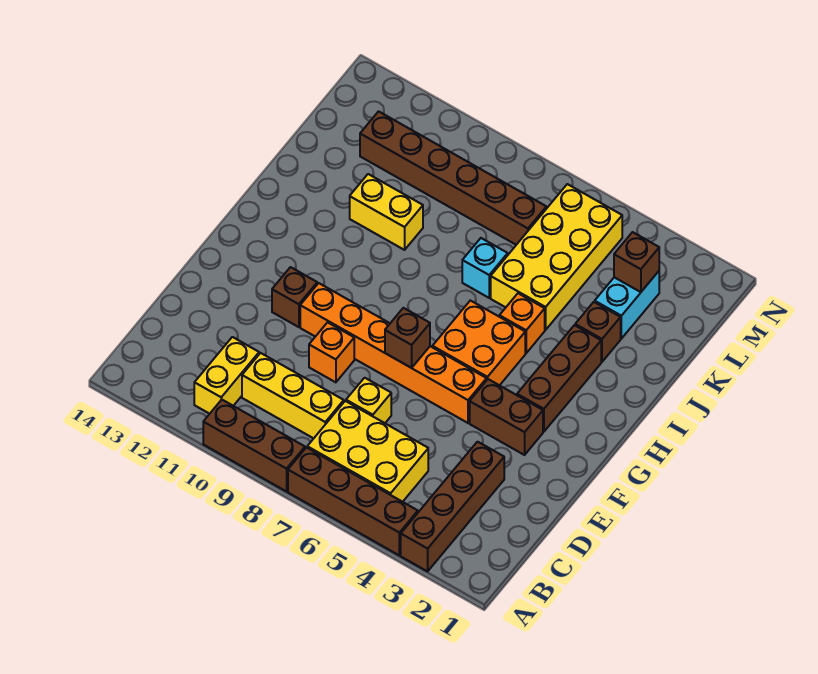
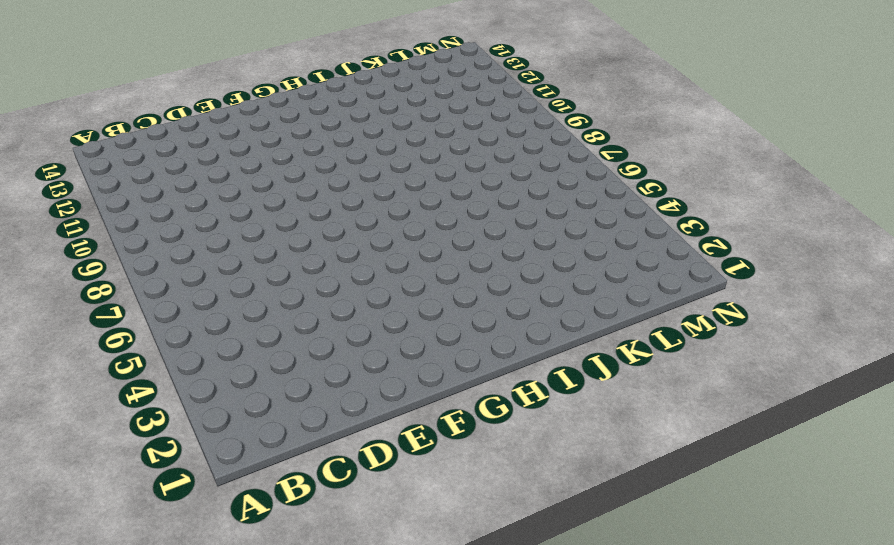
none -> brown 1x4 brick [401,442,504,571]
none -> brown 1x4 brick [288,448,418,555]
none -> brown 1x3 brick [203,400,305,491]

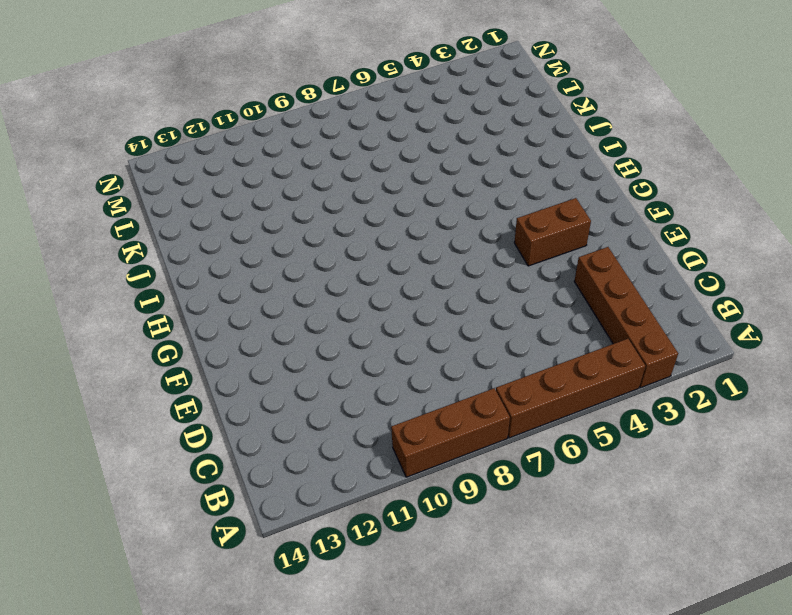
none -> yellow 2x3 brick [307,401,428,502]
none -> yellow 1x2 brick [194,337,259,414]
none -> yellow 1x3 brick [242,353,344,438]

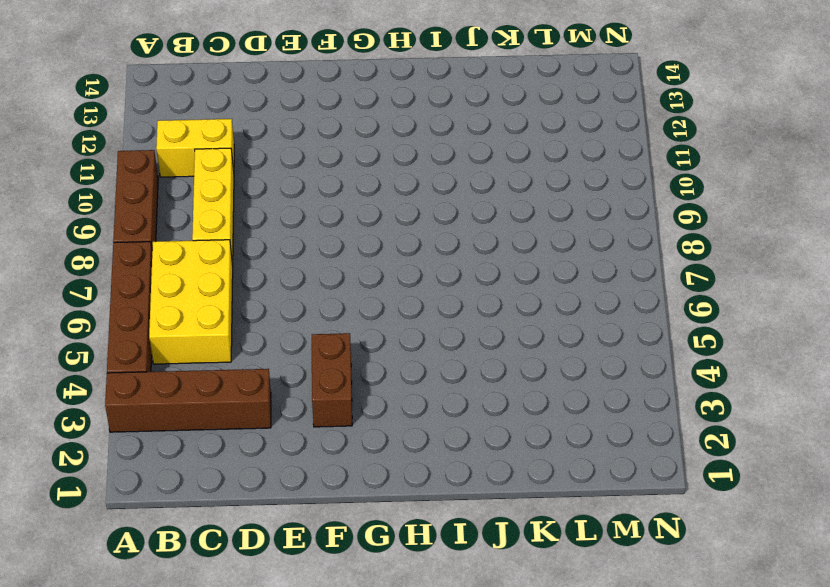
none -> yellow 1x1 brick [346,378,391,423]
none -> orange 1x1 brick [309,322,354,382]
none -> orange 1x6 brick [300,283,487,423]

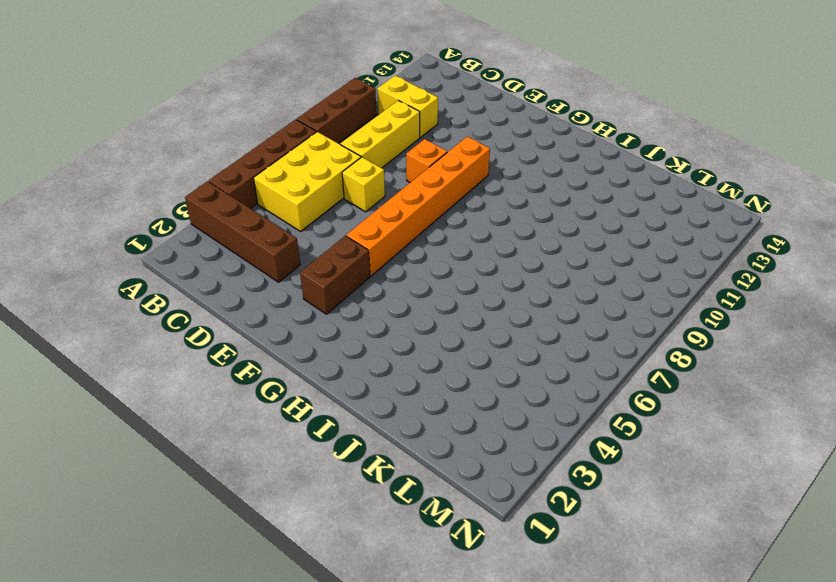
none -> brown 1x1 brick [272,267,317,327]
none -> brown 1x3 brick [517,325,601,432]
none -> orange 2x2 brick [432,300,525,385]

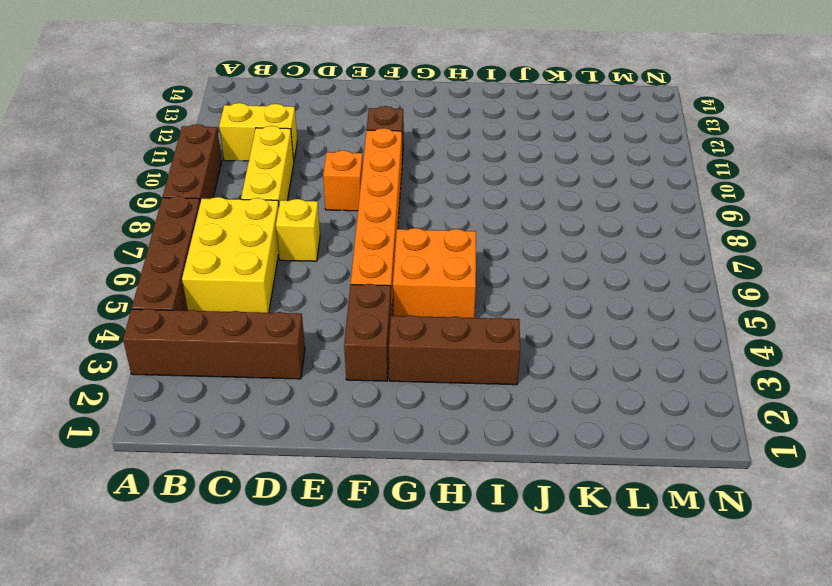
none -> orange 1x1 brick [499,293,545,353]
none -> brown 1x1 brick [575,302,621,362]
none -> yellow 2x4 brick [491,184,622,330]

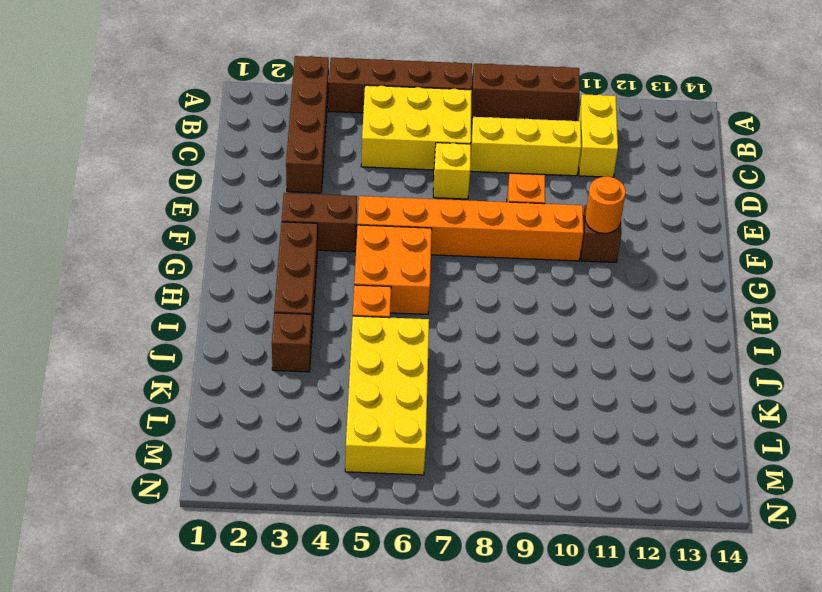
orange 1x1 round brick [585,176,626,233] -> none
none -> cyan 1x1 brick [462,238,508,298]
none -> yellow 1x2 brick [350,174,423,250]
none -> cyan 1x2 brick [595,271,659,339]

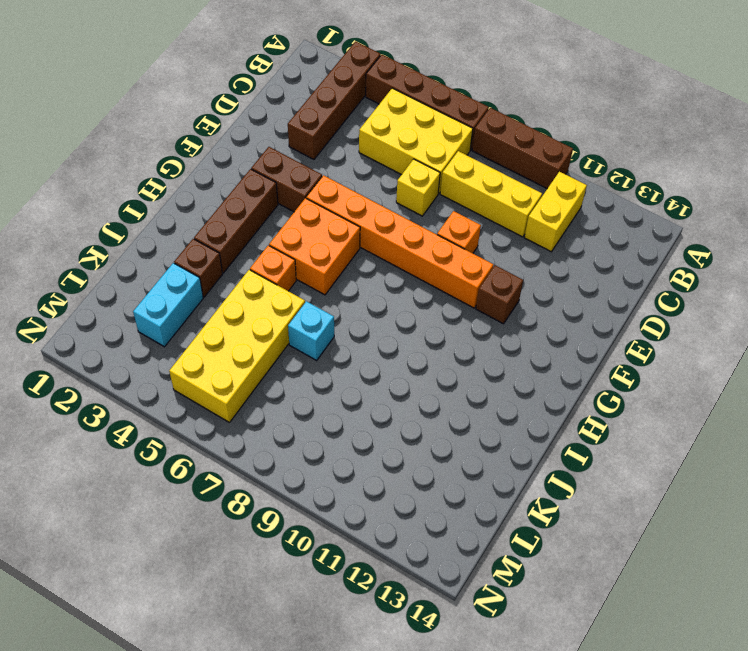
none -> yellow 1x2 brick [350,174,423,250]
none -> brown 1x6 brick [360,111,546,245]
none -> brown 1x1 brick [385,308,430,368]

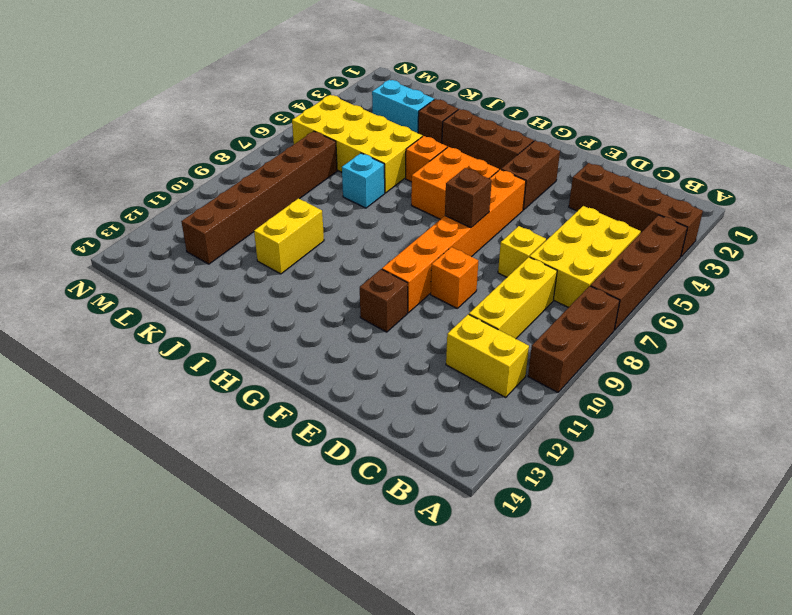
none -> brown 1x1 brick [614,232,659,292]

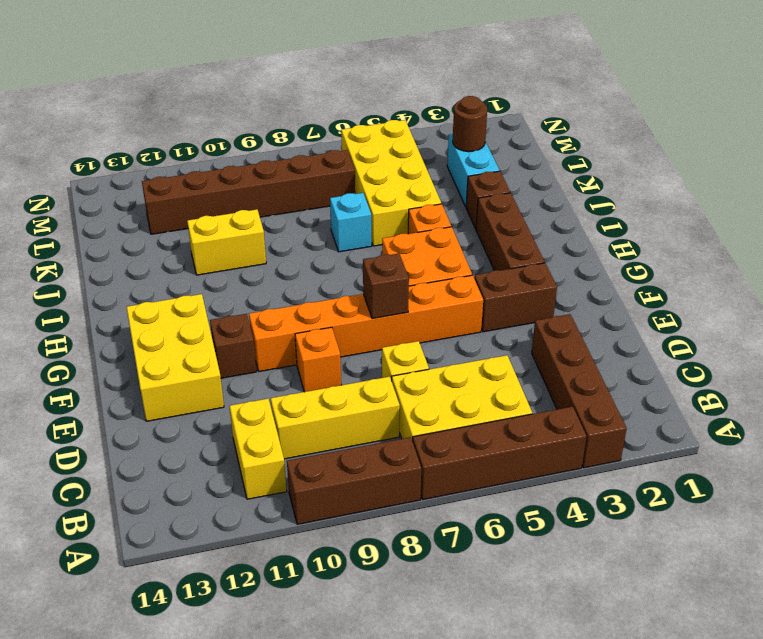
yellow 2x3 brick [127,294,224,421] -> none
brown 1x1 round brick [453,96,487,152] -> brown 1x1 brick [614,232,659,292]

